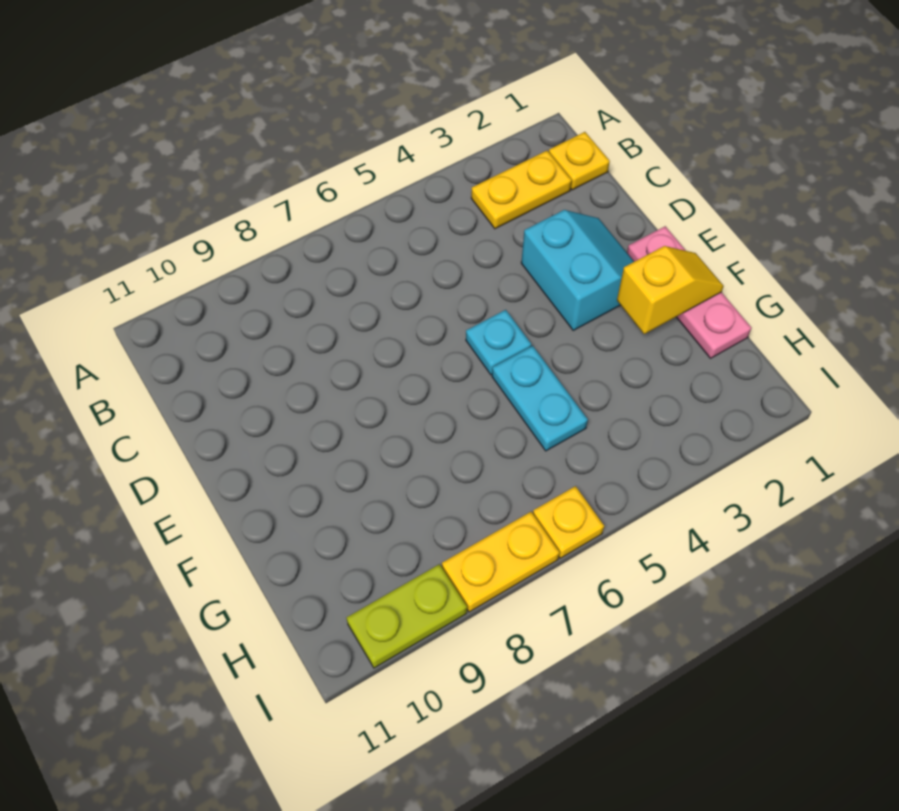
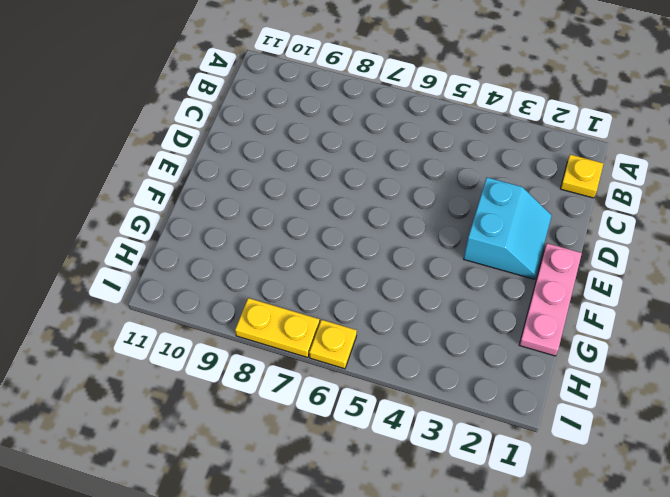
none -> yellow 1x2 plate [471,151,572,229]
none -> cyan 1x1 plate [466,310,531,375]

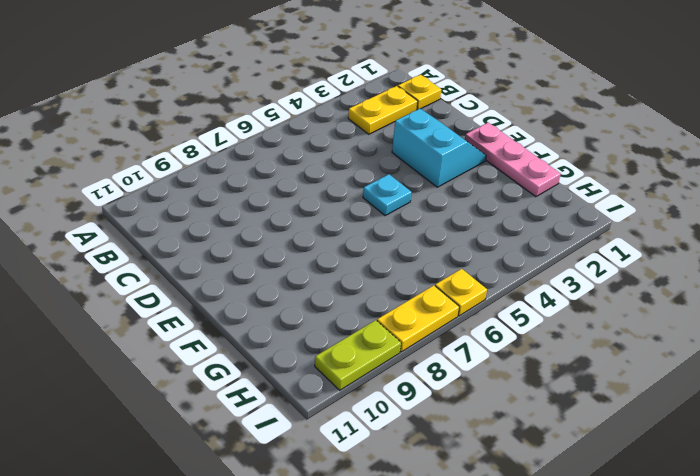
none -> cyan 1x2 plate [492,346,588,451]
none -> yellow 1x2 slope [617,246,724,334]

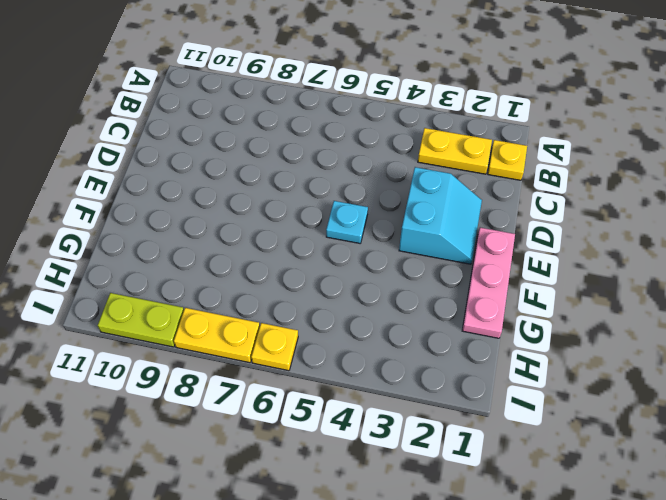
none -> cyan 1x2 plate [492,346,588,451]
none -> yellow 1x2 slope [617,246,724,334]

